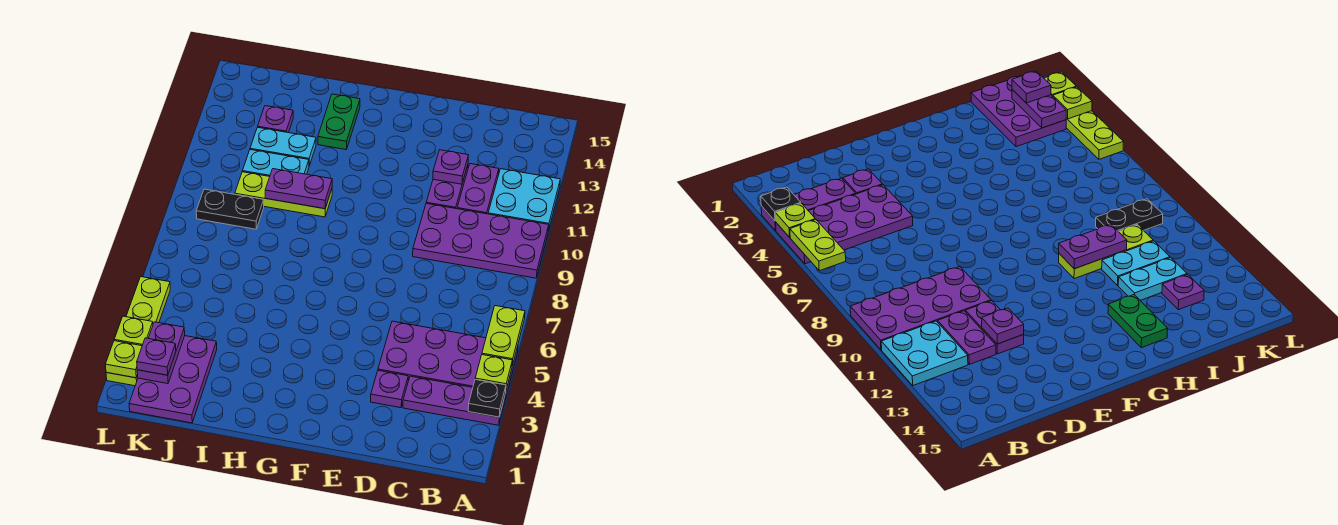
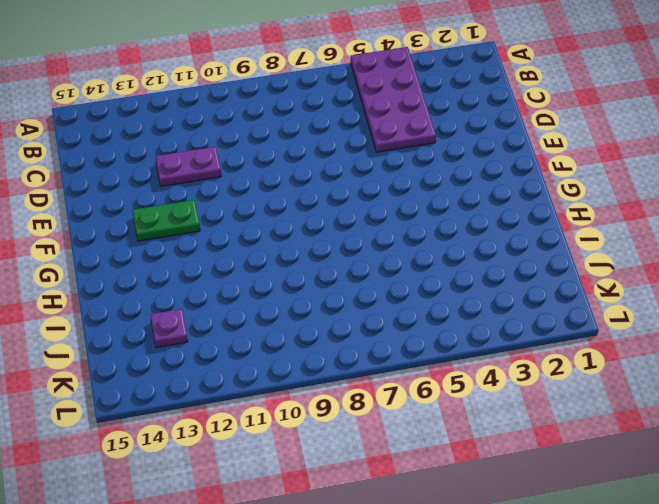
green 1x2 plate [132,200,200,241] -> green 1x2 plate moved to [318,94,360,149]
none -> purple 1x3 plate [403,376,505,425]
none -> purple 2x4 plate [413,204,549,278]
none -> cyan 2x2 plate [488,169,560,231]

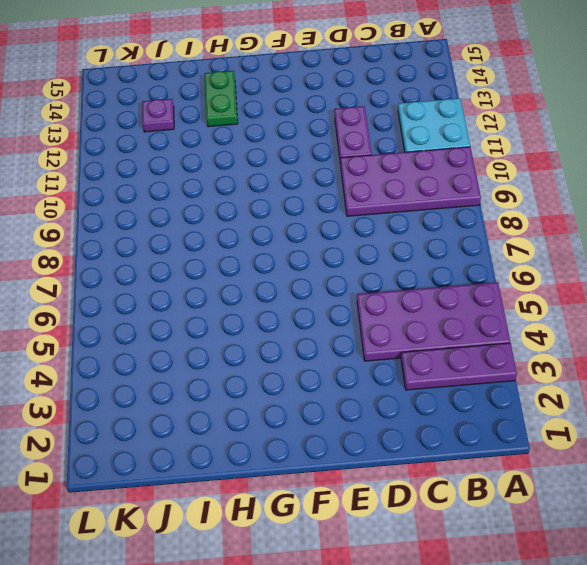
none -> purple 1x2 plate [457,164,499,214]
none -> purple 1x1 plate [371,370,408,408]
none -> lime 1x3 plate [235,172,332,217]

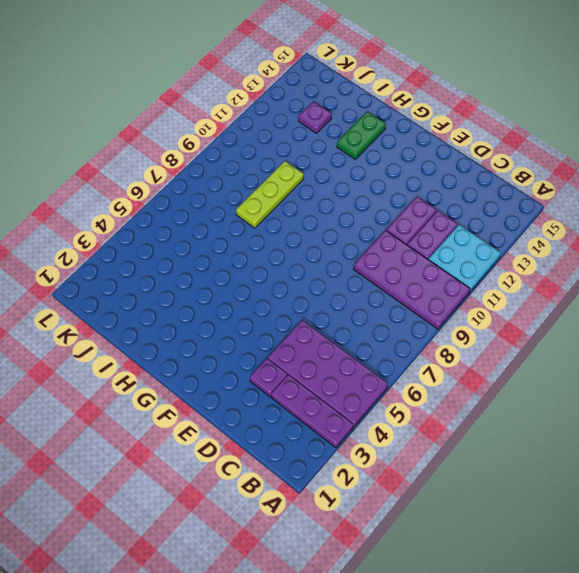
lime 1x3 plate [236,161,304,228] -> lime 1x3 plate turned to [235,172,332,217]
none -> cyan 1x2 plate [243,150,309,176]
none -> cyan 1x2 plate [250,127,316,166]
none -> purple 2x3 plate [129,336,217,423]

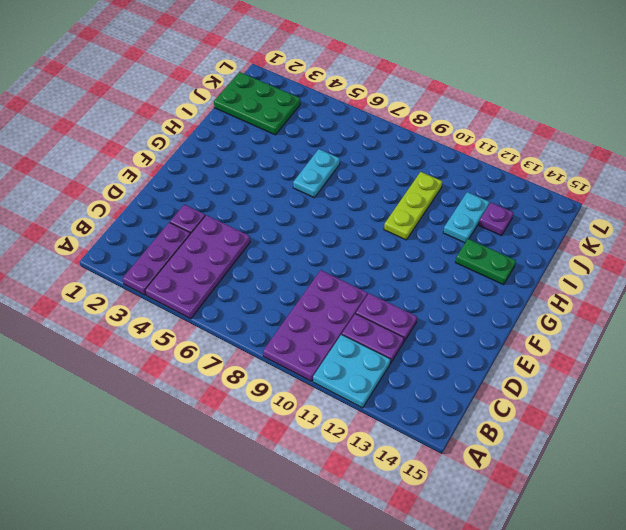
cyan 1x2 plate [293,149,340,198] -> cyan 1x2 plate moved to [243,150,309,176]
green 2x3 plate [214,72,300,135] -> purple 2x3 plate [129,336,217,423]
none -> black 1x2 plate [196,189,264,229]
none -> lime 1x4 plate [106,277,170,386]
none -> black 1x1 plate [468,380,506,417]

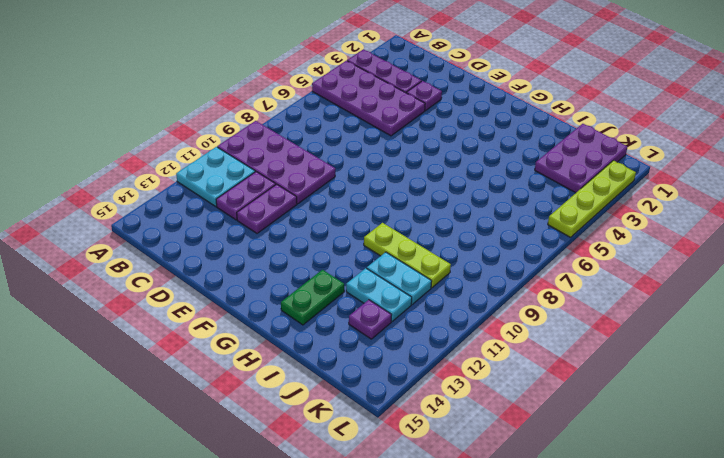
none -> black 1x2 plate [196,189,264,229]
none -> black 1x1 plate [468,380,506,417]
none -> lime 1x1 plate [475,355,512,389]

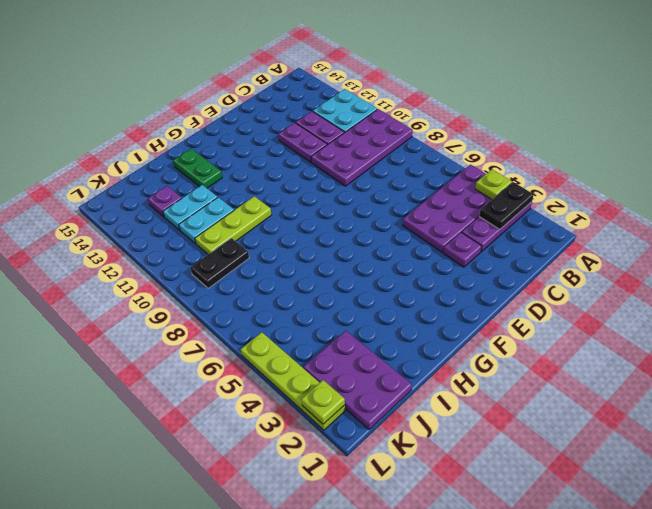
black 1x2 plate [479,182,534,229] -> black 1x1 plate [468,380,506,417]
none -> lime 1x2 plate [482,306,525,366]
none -> purple 1x1 plate [433,150,469,184]
none -> purple 1x2 plate [265,169,332,209]

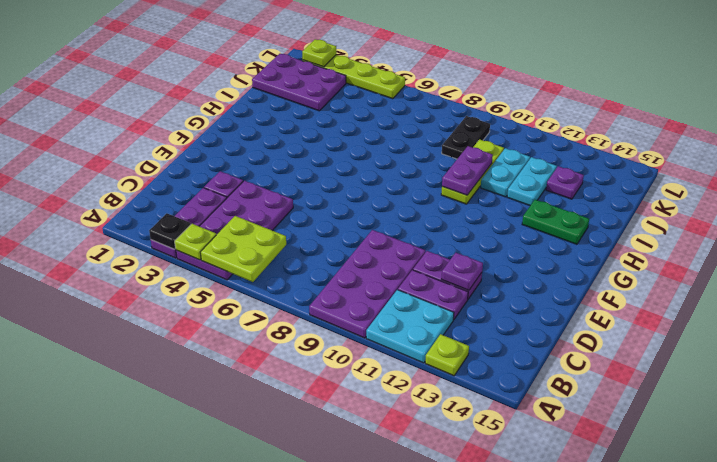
lime 2x2 plate [200,216,286,282] -> lime 1x2 plate [482,306,525,366]
lime 1x1 plate [425,334,469,376] -> lime 1x1 plate moved to [114,316,153,346]
none -> purple 1x2 plate [137,322,185,384]
none -> purple 1x1 plate [137,338,176,375]

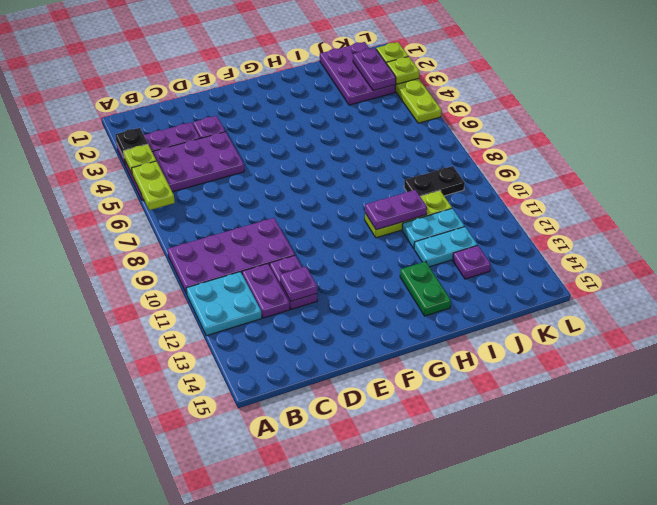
none -> purple 1x1 plate [137,338,176,375]

